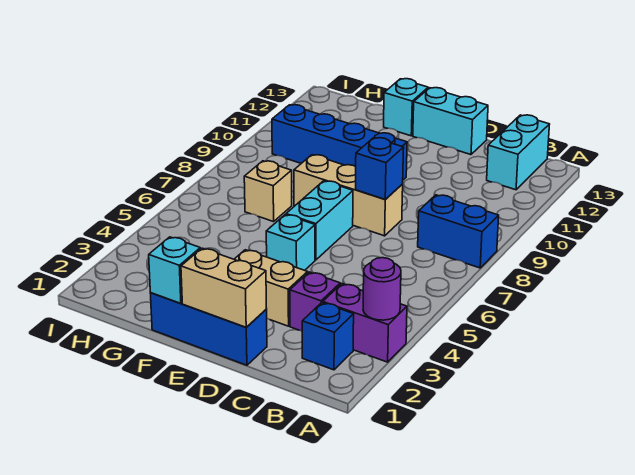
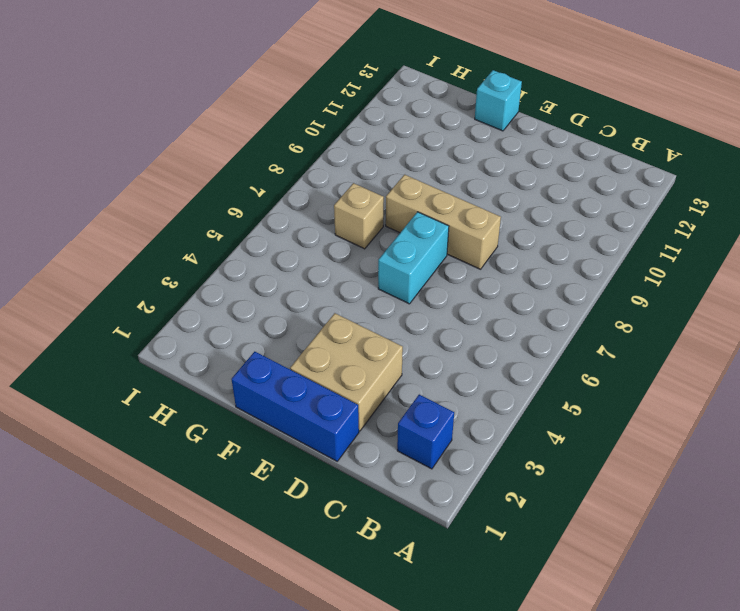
tan 2x2 brick [290,313,403,431] -> tan 1x2 brick [234,250,308,326]
none -> purple 1x2 brick [323,284,407,362]
none -> blue 1x2 brick [418,195,499,268]
none -> cyan 1x2 brick [487,115,550,190]

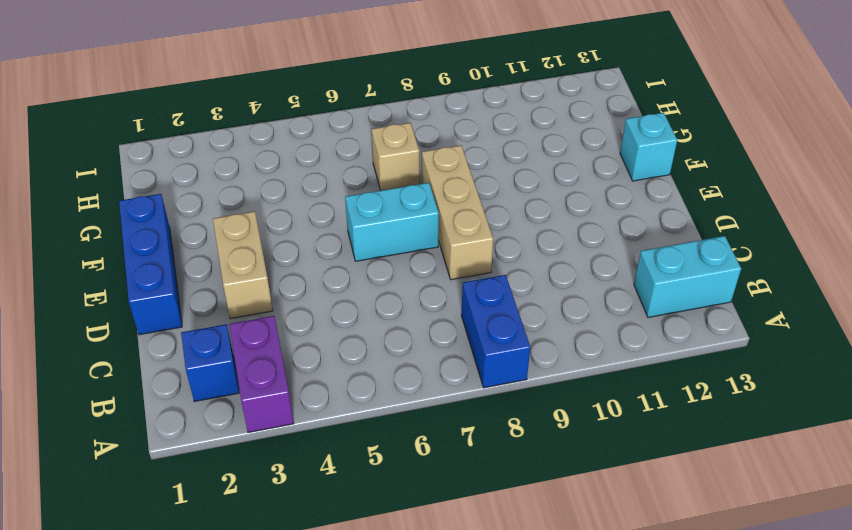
none -> purple 1x1 brick [290,272,340,331]
none -> cyan 1x2 brick [413,88,488,155]
none -> cyan 1x1 brick [266,215,315,270]

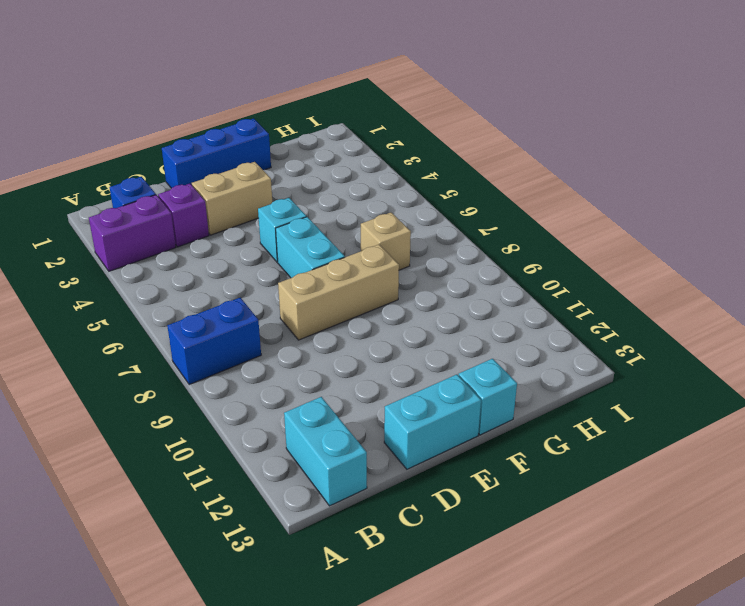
none -> blue 1x4 brick [272,105,407,180]
none -> purple 1x1 round brick [363,258,401,320]
none -> tan 1x2 brick [181,248,267,327]

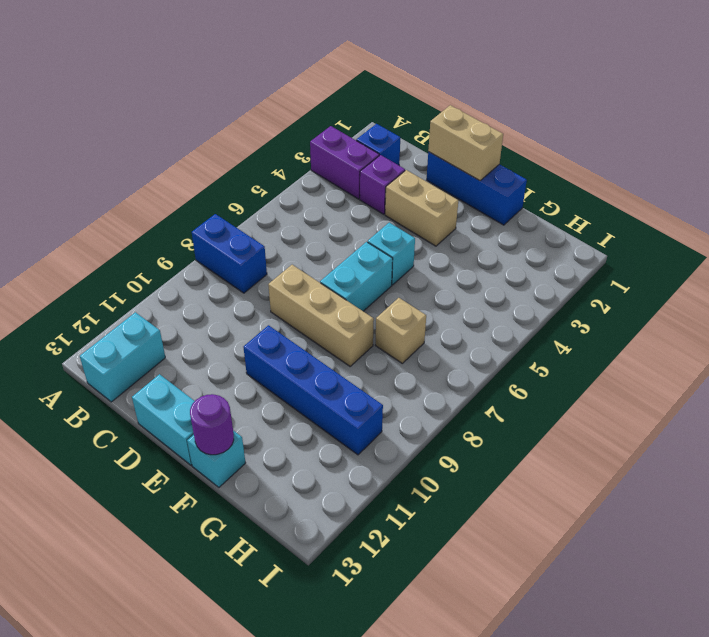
purple 1x1 round brick [190,394,234,455] -> purple 1x1 round brick moved to [363,258,401,320]
none -> blue 1x1 brick [355,138,404,199]
none -> cyan 1x1 brick [149,237,200,304]

